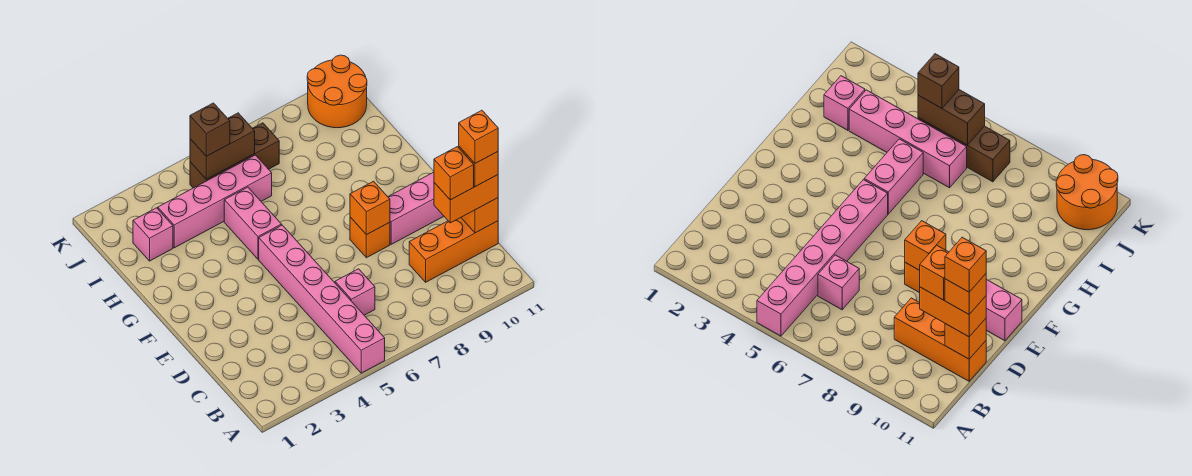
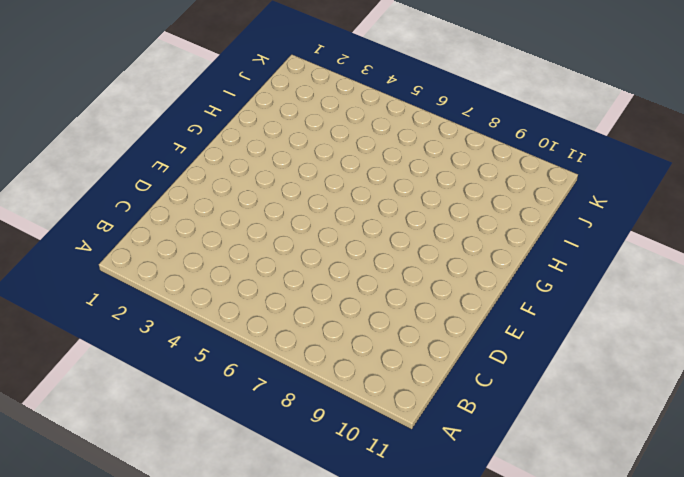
none -> pink 1x6 brick [259,225,385,373]
none -> pink 1x1 brick [335,269,375,315]
none -> orange 1x3 brick [409,218,498,282]

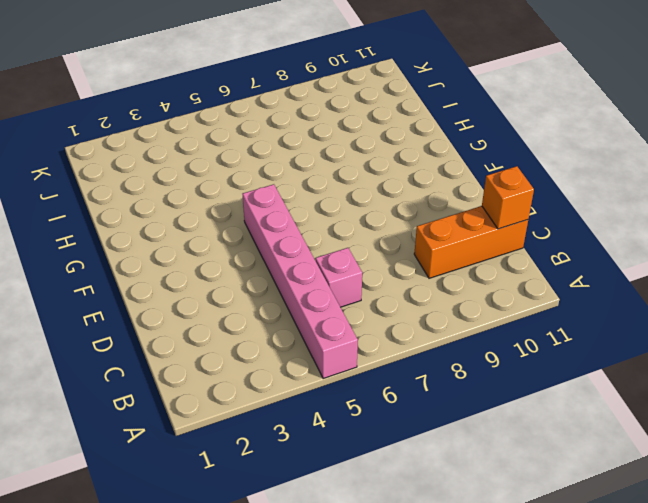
none -> orange 1x1 brick [350,217,390,258]
none -> pink 1x3 brick [388,172,444,244]
none -> pink 1x2 brick [224,187,282,259]

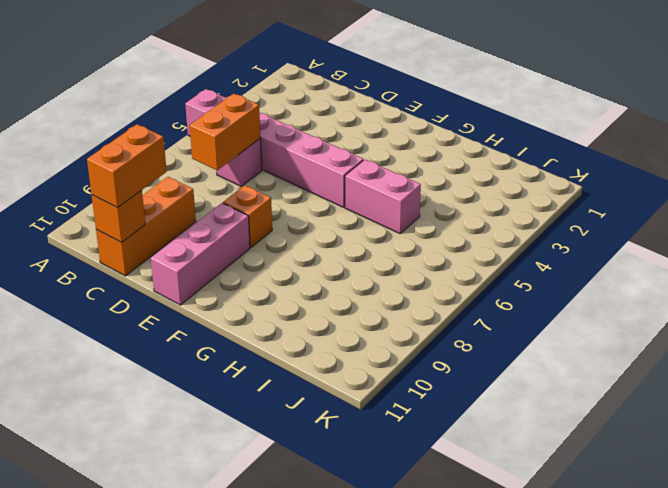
orange 1x2 brick [190,94,261,170] -> none
none -> pink 1x1 brick [133,208,173,261]
none -> pink 1x4 brick [158,155,272,248]
none -> brown 1x3 brick [190,123,279,188]

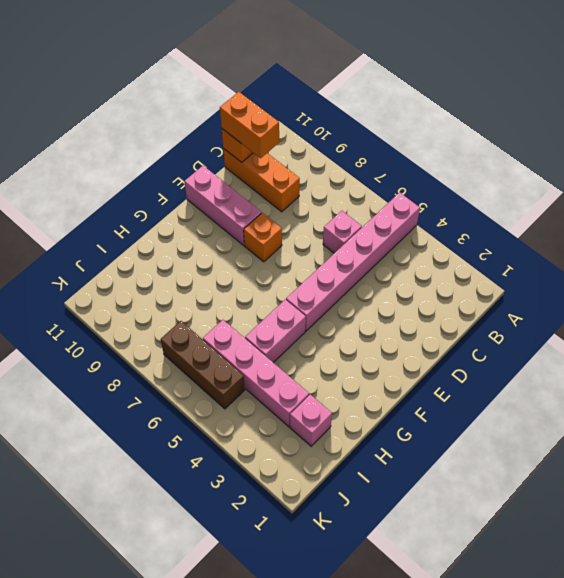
none -> orange 2x2 round brick [307,55,367,128]
none -> orange 1x1 brick [350,181,390,235]
none -> brown 1x2 brick [190,113,255,179]

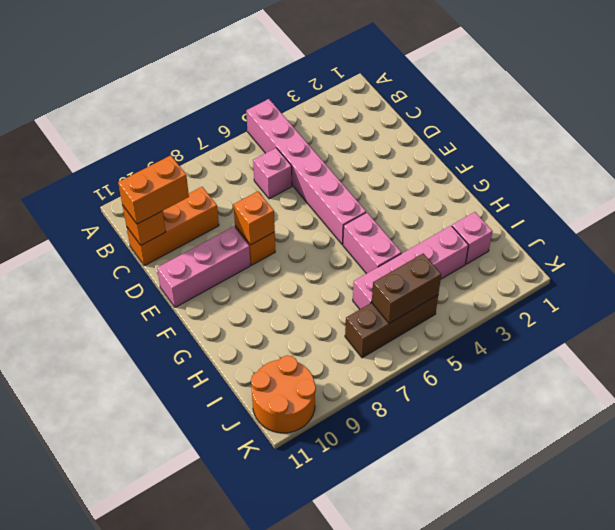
none -> brown 1x1 brick [190,103,230,156]
none -> orange 1x1 brick [434,147,474,200]
none -> orange 1x1 brick [459,147,498,187]

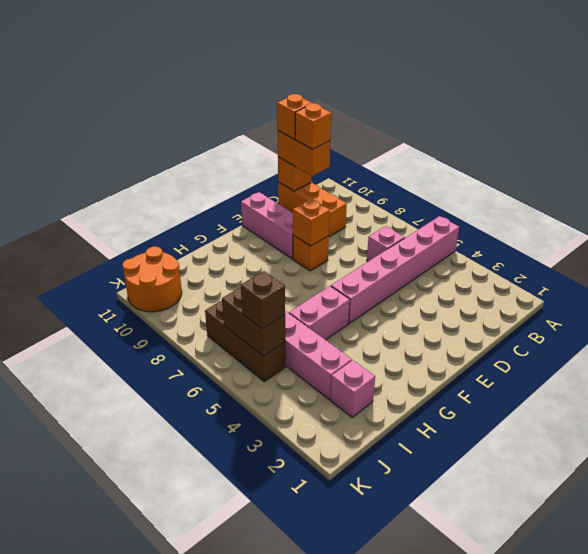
none -> orange 1x1 brick [459,110,498,163]

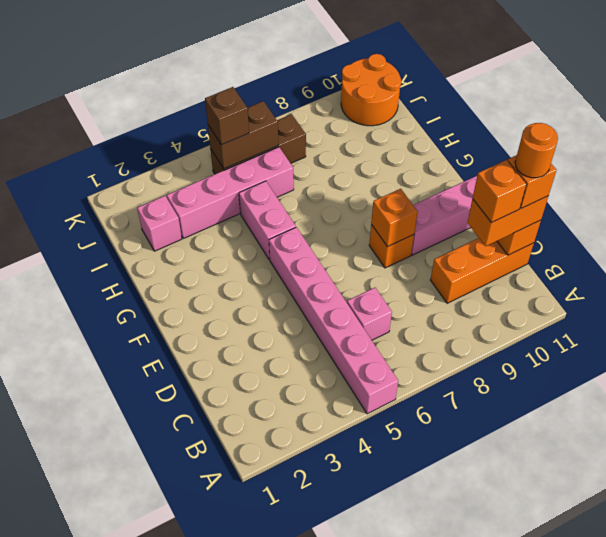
orange 1x1 round brick [515,123,558,178] -> orange 1x1 brick [459,110,498,163]

